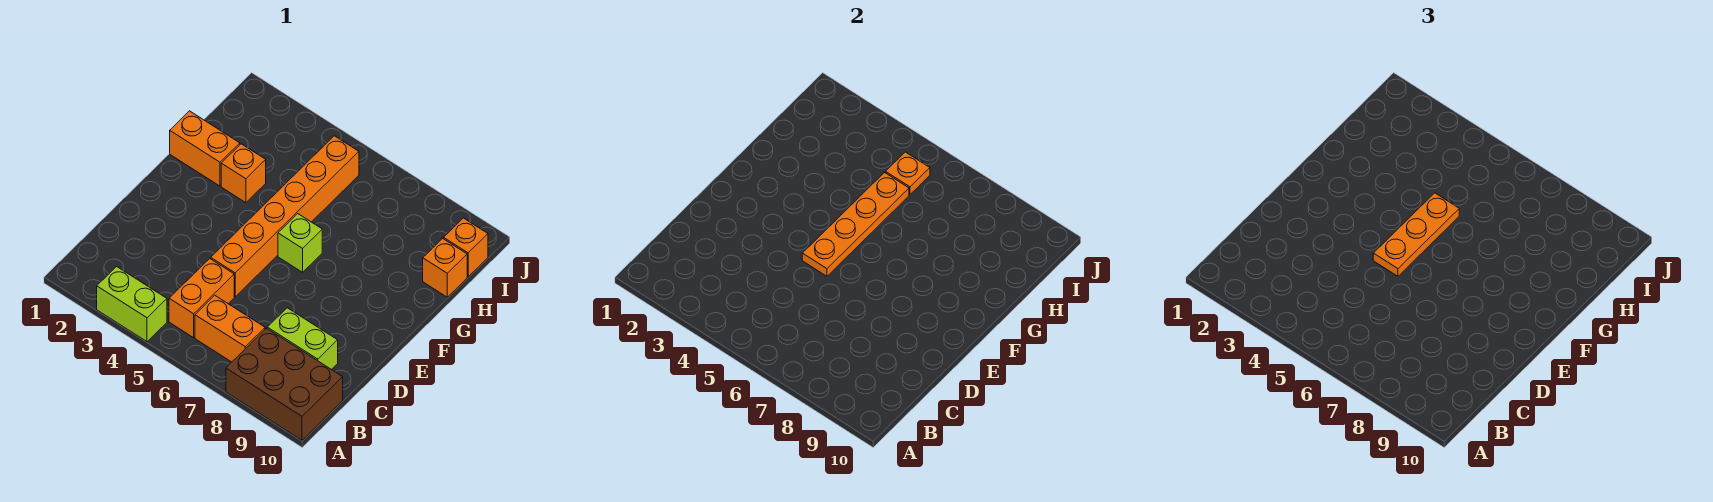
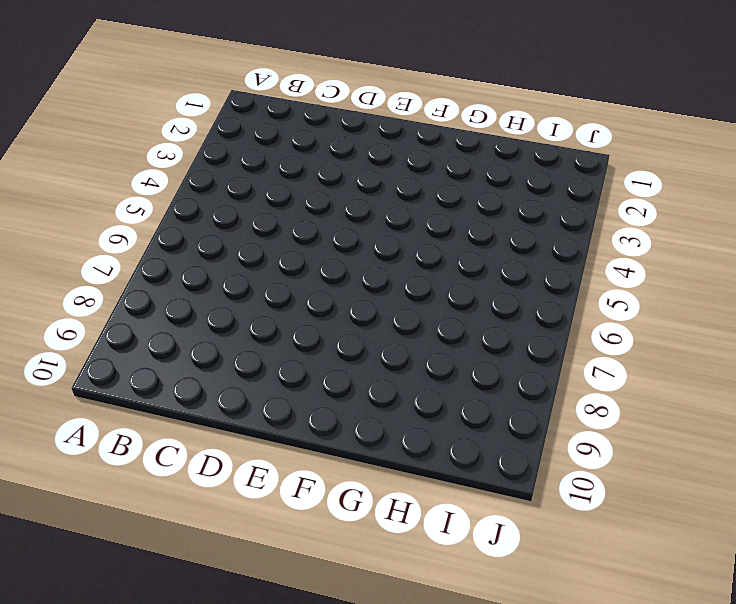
none -> lime 1x2 brick [97,267,167,342]
none -> brown 2x3 brick [226,328,343,440]
none -> orange 1x2 brick [169,259,234,338]

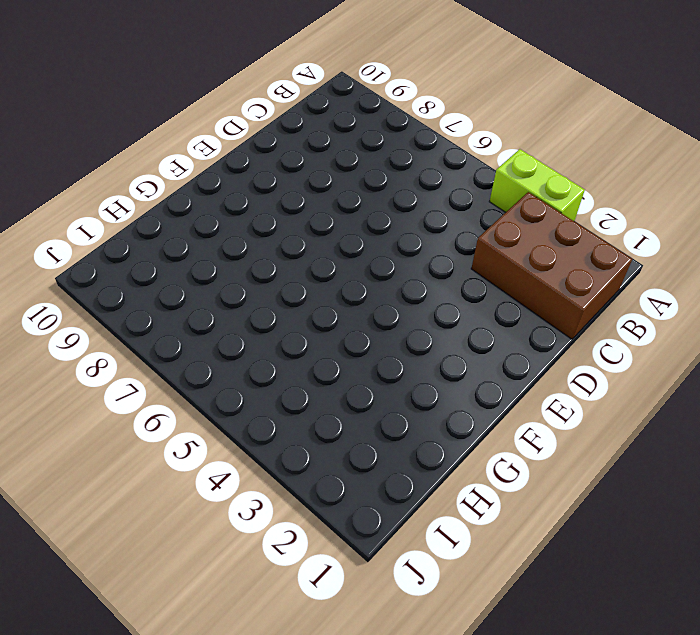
brown 2x3 brick [471,192,632,339] -> brown 2x3 brick moved to [226,328,343,440]
none -> orange 1x2 brick [169,259,234,338]
none -> orange 1x2 brick [195,295,265,362]
none -> lime 1x2 brick [267,308,338,370]

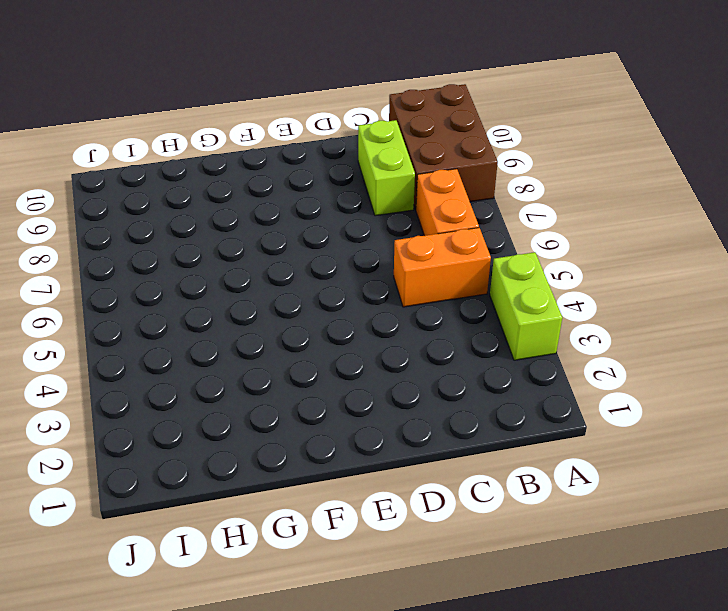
none -> orange 1x6 brick [211,136,359,297]
none -> lime 1x1 brick [278,214,322,272]
none -> orange 1x2 brick [170,111,240,186]

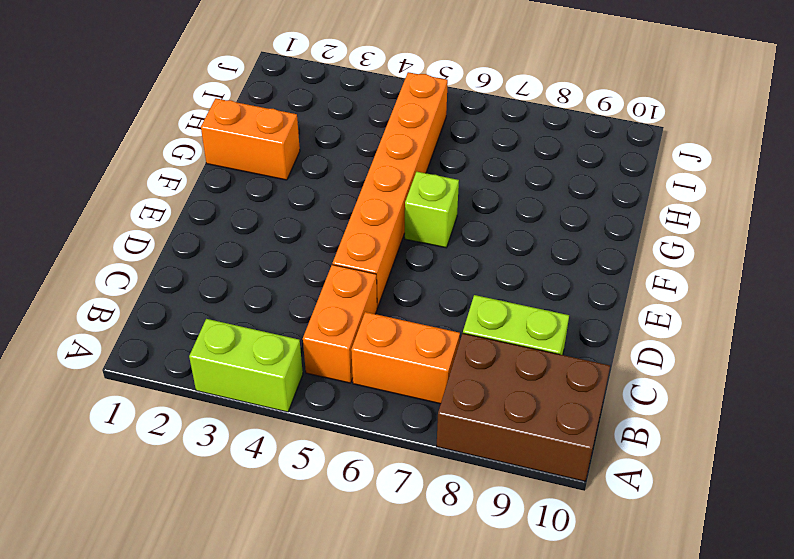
none -> orange 1x1 brick [221,144,266,203]
none -> orange 1x1 brick [423,238,467,297]
none -> orange 1x1 brick [444,218,488,277]

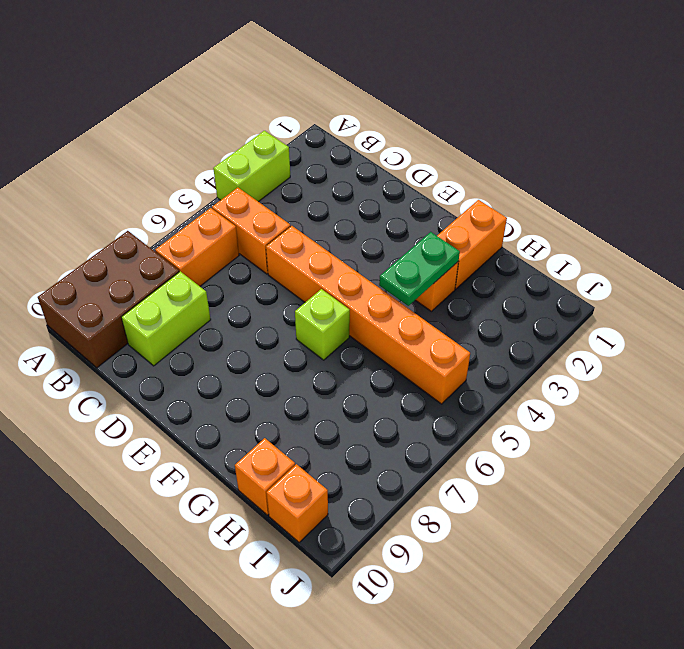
green 1x2 plate [379,232,460,306] -> none
none -> orange 1x4 plate [802,173,909,276]
none -> orange 1x1 plate [886,152,930,194]
none -> orange 1x3 plate [1373,193,1459,276]

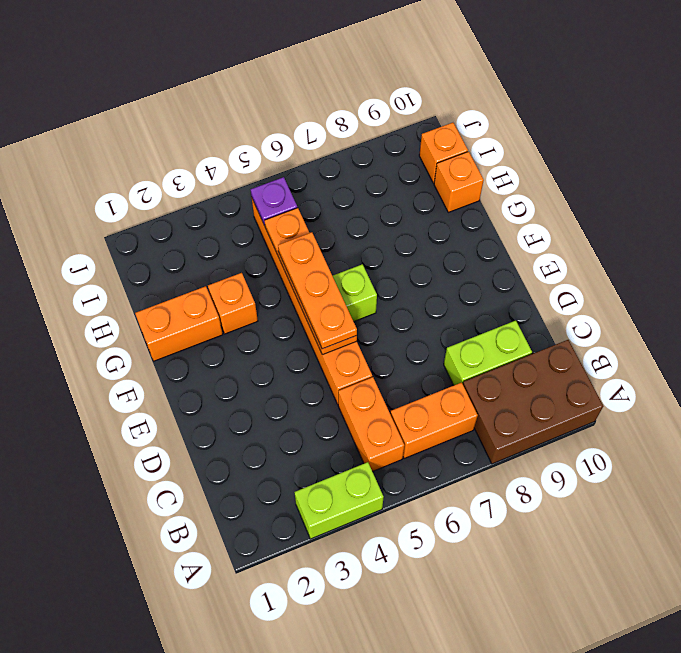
purple 1x1 plate [251,177,297,225] -> orange 1x1 plate [886,152,930,194]

